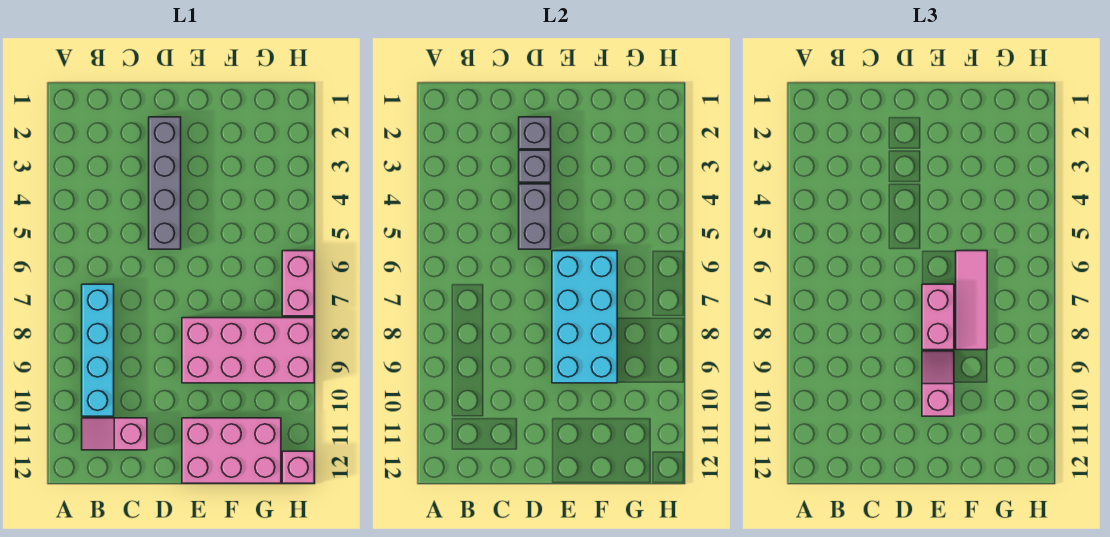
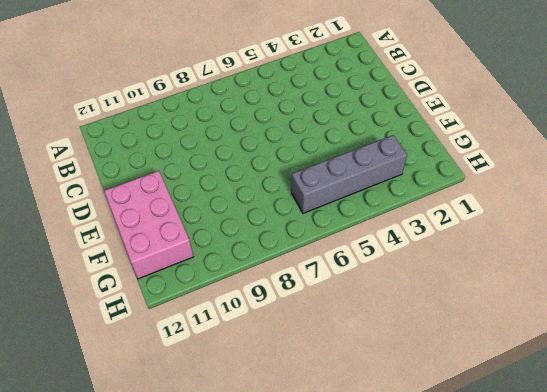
grey 1x4 brick [291,135,407,213] -> grey 1x4 brick moved to [149,117,181,249]
none -> cyan 1x4 brick [82,284,114,416]
none -> pink 1x2 slope [82,418,147,450]
none -> pink 2x4 brick [182,318,314,383]

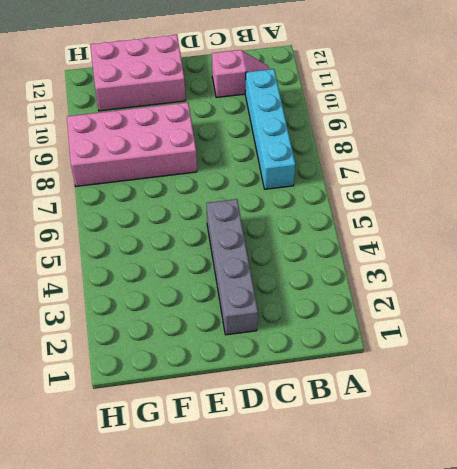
none -> pink 1x2 brick [282,251,314,316]
none -> pink 1x1 brick [282,451,314,483]
none -> grey 1x1 brick [519,117,551,149]

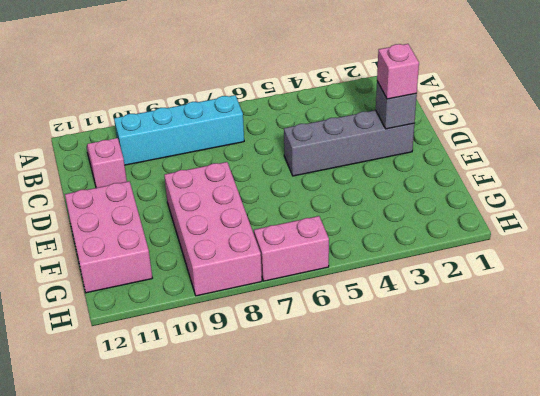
pink 1x1 brick [377,44,419,99] -> pink 1x1 brick moved to [282,451,314,483]
none -> grey 1x1 brick [519,150,551,182]
none -> grey 1x2 brick [519,184,551,249]
none -> cyan 2x4 brick [552,251,617,383]

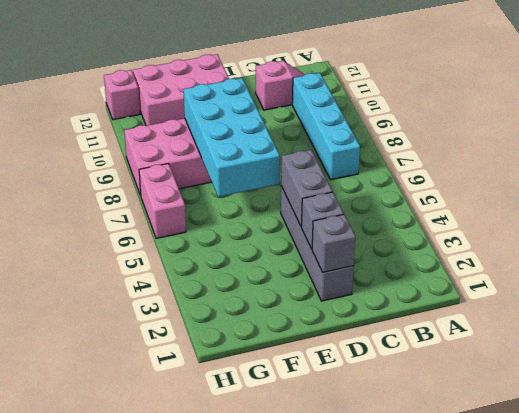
none -> pink 1x2 brick [922,284,954,350]
none -> pink 1x2 slope [922,351,954,416]
none -> pink 1x3 tile [956,251,987,350]

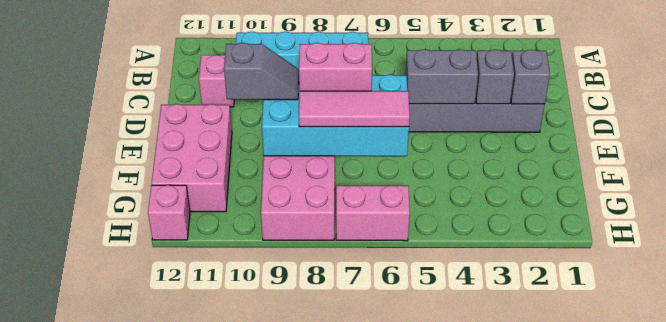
grey 1x2 slope [224,43,299,100] -> pink 1x2 slope [922,351,954,416]

